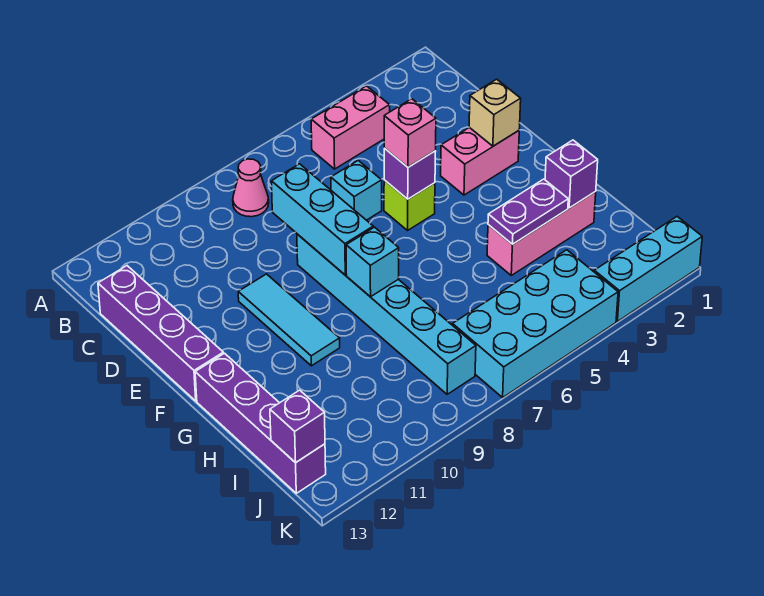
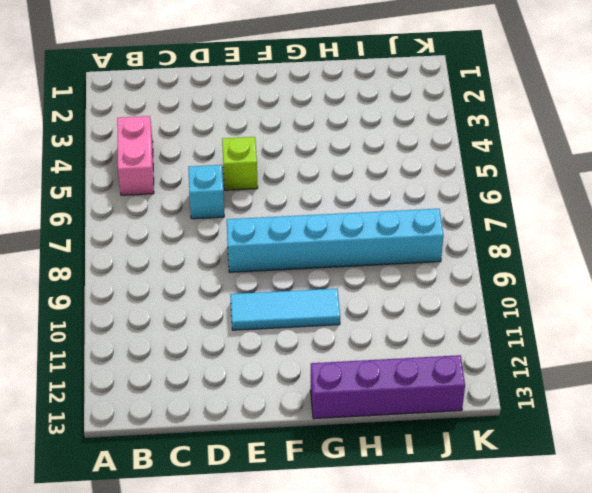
none -> pink 1x1 cone [233,159,269,217]
none -> purple 1x4 brick [98,266,223,401]
none -> pink 1x2 brick [441,127,519,195]

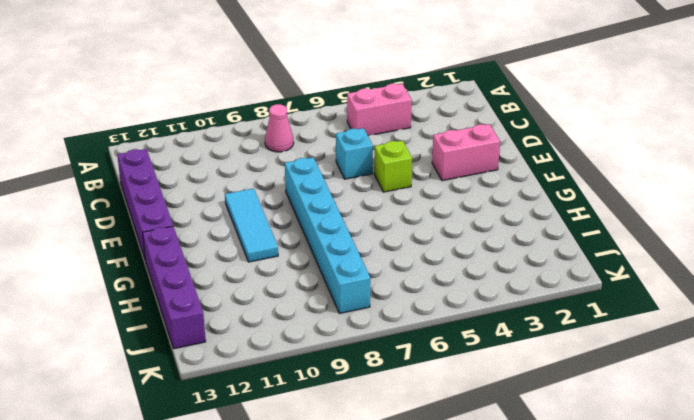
none -> pink 1x3 brick [487,192,596,275]
none -> cyan 2x4 brick [453,250,618,397]
none -> cyan 1x3 brick [594,217,702,322]

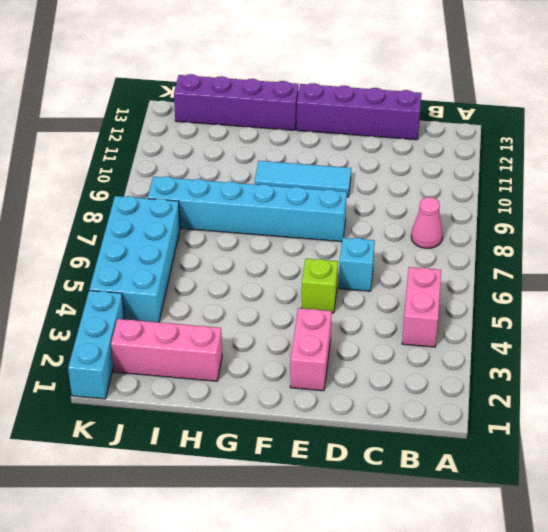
pink 1x3 brick [111,319,222,381] -> pink 1x3 brick turned to [487,192,596,275]
none -> cyan 1x3 brick [271,164,373,275]
none -> tan 1x1 brick [469,79,521,146]
none -> purple 1x1 brick [384,148,436,199]

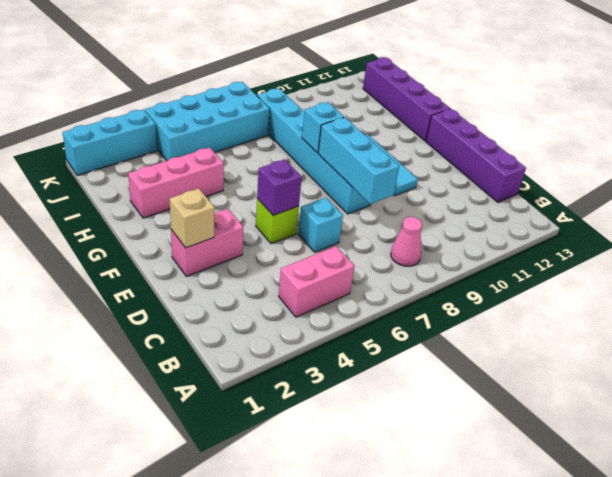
none -> purple 1x1 brick [545,140,598,208]
none -> purple 1x2 plate [488,179,568,244]
none -> purple 1x1 brick [270,390,325,463]

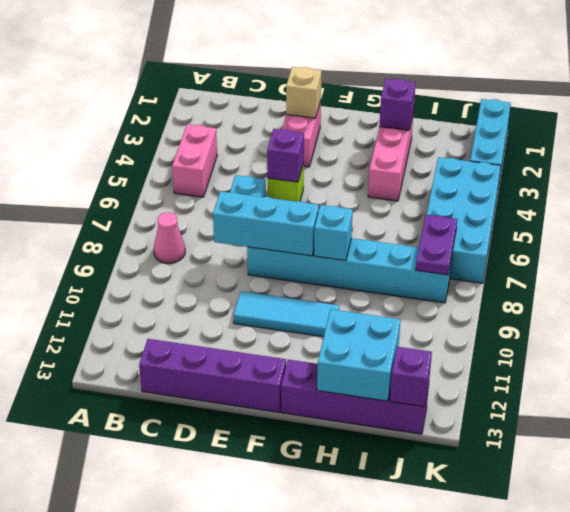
cyan 2x2 brick [317,309,400,401] -> none
purple 1x2 plate [416,215,457,275] -> purple 1x2 plate moved to [488,179,568,244]
none -> pink 1x1 brick [384,99,436,167]

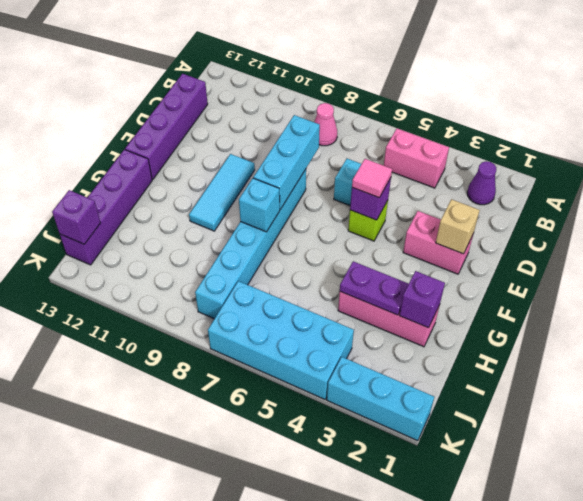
purple 1x1 cone [467,161,496,205] -> none
pink 1x1 tile [352,159,392,198] -> pink 1x1 brick [384,99,436,167]

